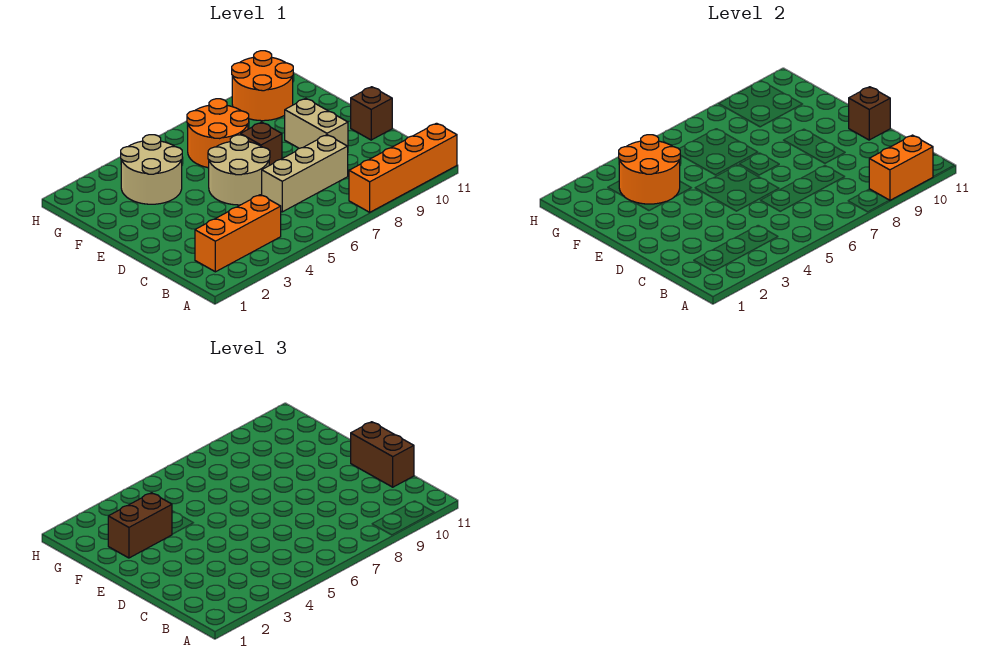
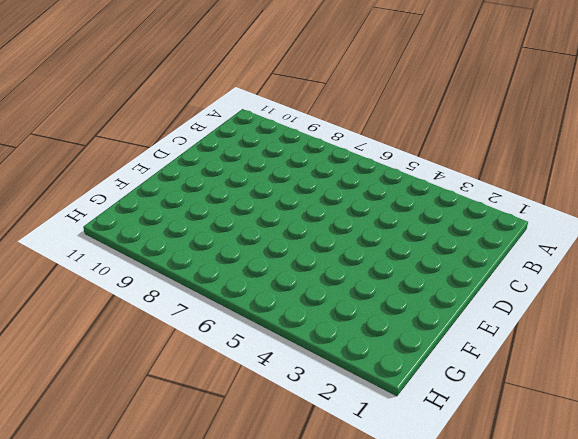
none -> orange 1x4 brick [349,123,457,212]
none -> orange 1x3 brick [195,195,281,272]
none -> tan 1x3 brick [262,135,348,212]

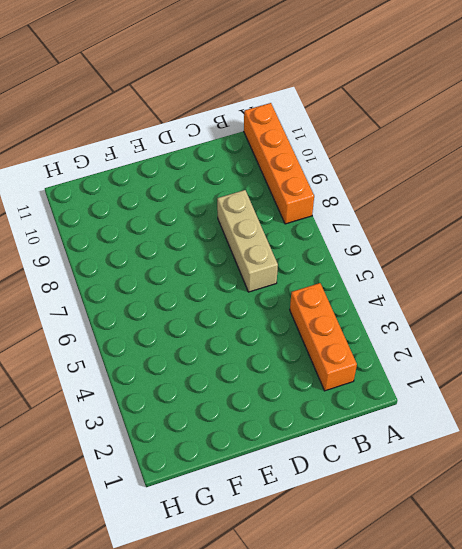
none -> tan 2x2 round brick [208,135,270,205]
none -> tan 1x2 brick [285,98,348,148]
none -> brown 1x1 brick [351,87,392,140]

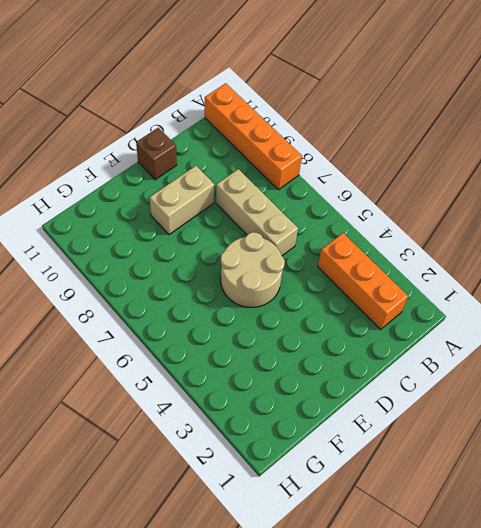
none -> brown 1x1 brick [241,122,282,165]
none -> tan 2x2 round brick [121,135,182,204]
none -> orange 2x2 round brick [187,99,249,168]

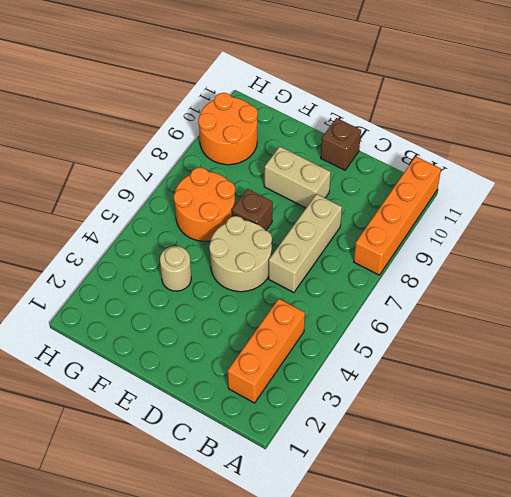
tan 1x1 round brick [160,246,191,291] -> tan 2x2 round brick [121,135,182,204]
none -> orange 1x2 brick [869,135,933,200]
none -> brown 1x1 brick [849,87,890,140]
none -> orange 2x2 round brick [619,135,680,204]

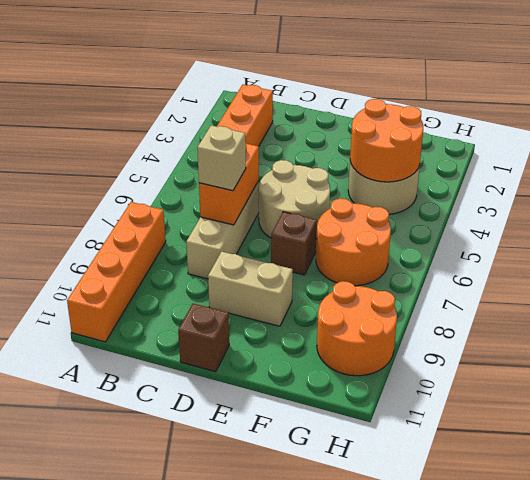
orange 1x2 brick [199,144,259,225] -> orange 1x2 brick moved to [869,135,933,200]
tan 1x1 brick [197,125,246,191] -> none
none -> brown 1x1 brick [849,87,890,140]
none -> brown 1x2 brick [351,422,414,487]
none -> brown 1x2 brick [108,493,172,558]

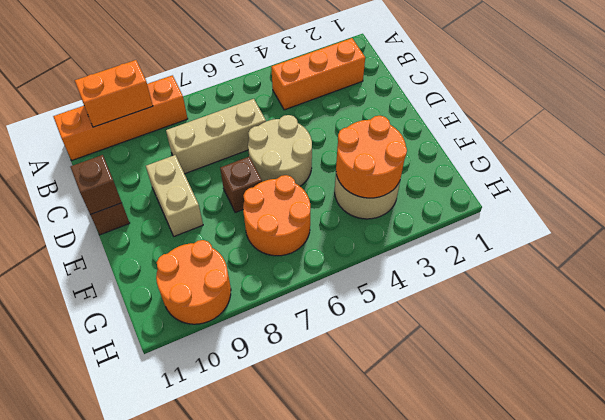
none -> brown 1x2 brick [351,422,414,487]
none -> brown 1x2 brick [108,493,172,558]

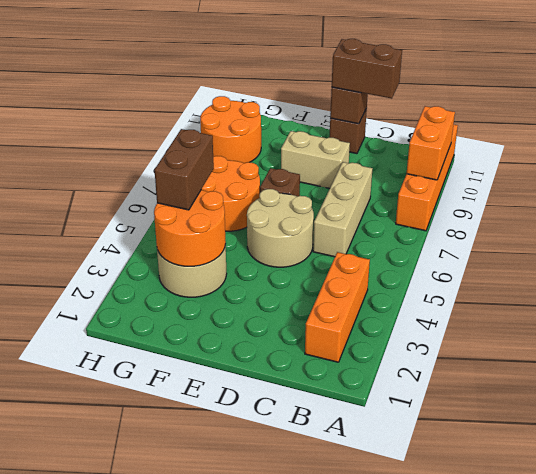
brown 1x2 brick [155,129,214,210] -> brown 1x2 brick moved to [108,493,172,558]

